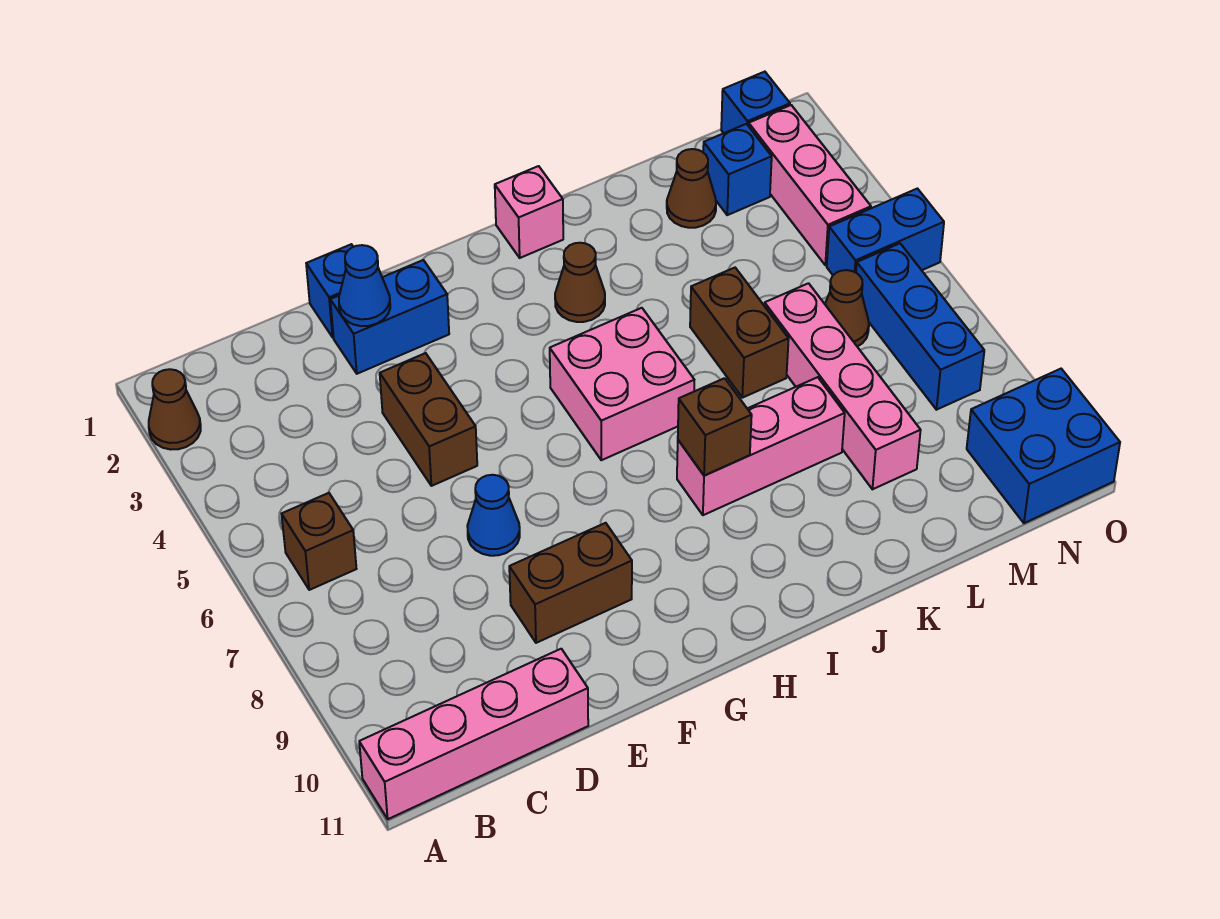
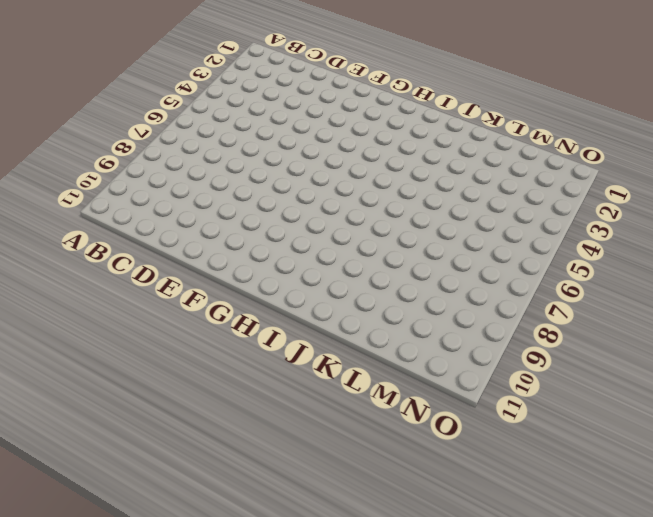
none -> brown 1x1 cone [149,369,201,450]
none -> pink 1x4 brick [359,649,588,819]
none -> brown 1x1 brick [282,493,356,590]

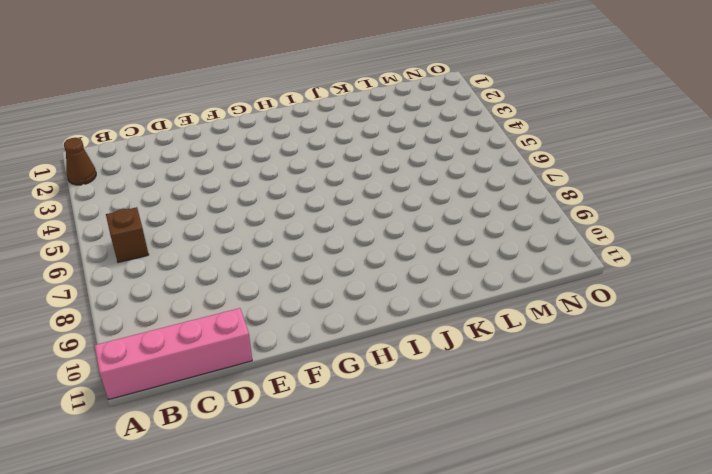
none -> blue 1x1 brick [306,244,353,337]
none -> blue 1x2 brick [330,260,449,374]
none -> brown 1x2 brick [380,353,477,486]

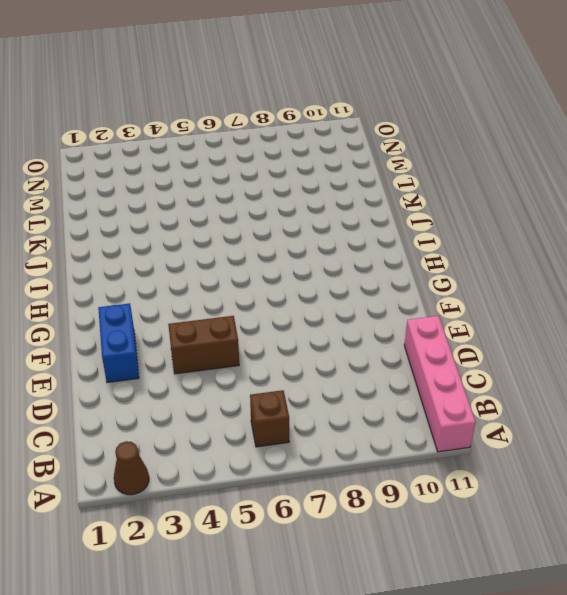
none -> blue 1x1 brick [306,244,353,337]
none -> blue 1x1 cone [467,475,520,556]
none -> brown 1x2 brick [509,523,632,643]

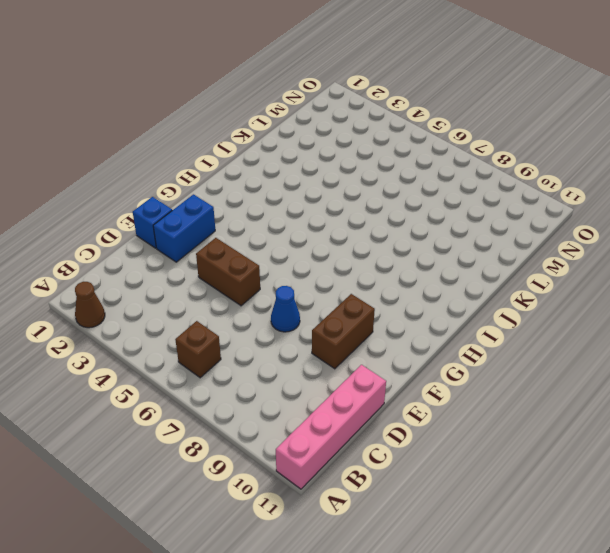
none -> pink 2x2 brick [550,308,694,460]
none -> pink 1x1 brick [495,166,563,258]
none -> brown 1x1 cone [555,243,605,322]

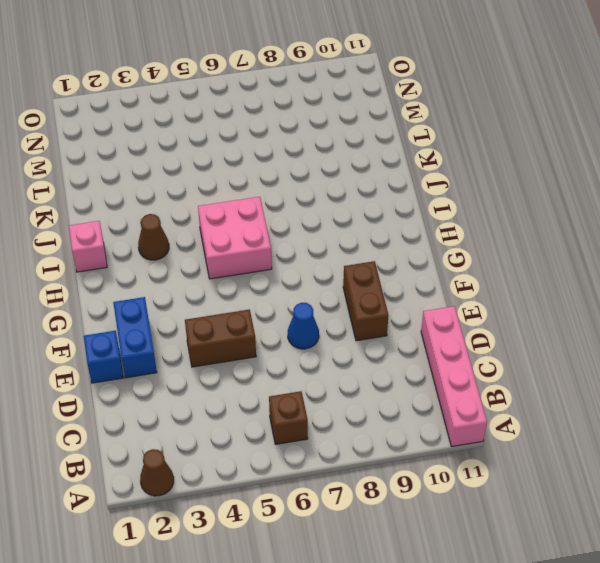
none -> pink 1x3 brick [677,377,845,515]
none -> brown 1x2 brick [690,268,789,398]
none -> brown 1x1 cone [667,149,716,228]

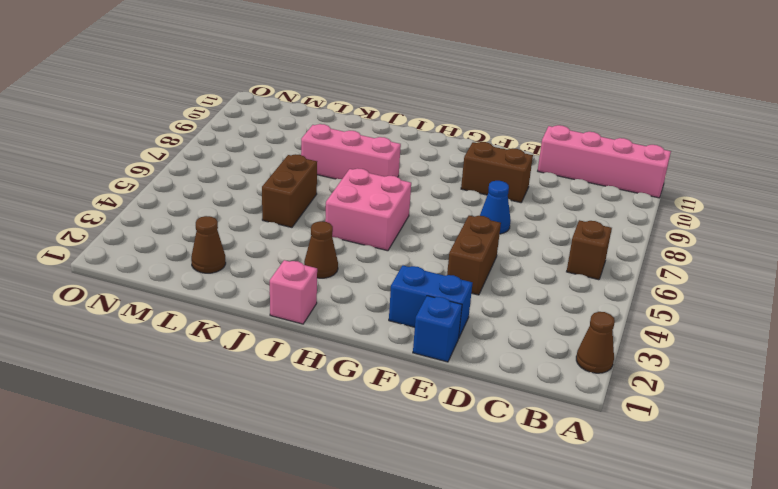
none -> pink 1x4 brick [764,283,921,489]
none -> blue 1x1 brick [703,124,772,215]
none -> brown 1x1 cone [825,270,869,347]

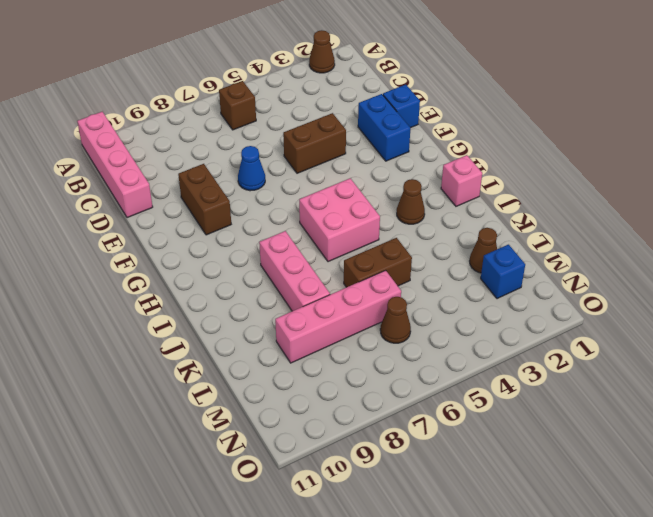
none -> blue 1x1 brick [721,72,790,133]
none -> pink 1x3 brick [749,105,871,265]
none -> blue 1x2 brick [827,189,944,275]

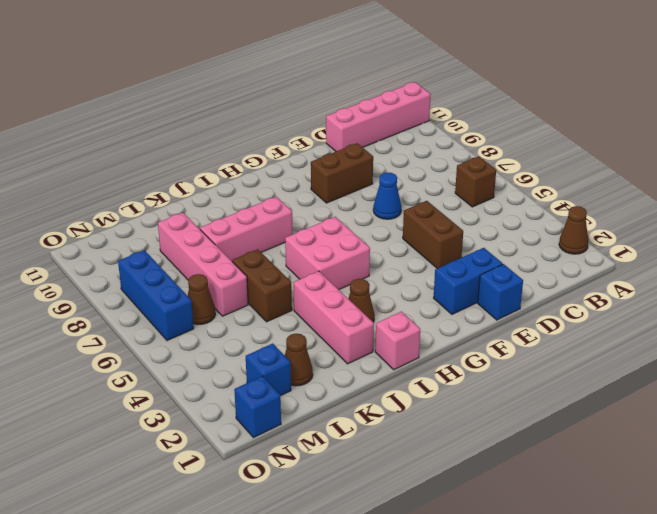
pink 1x3 brick [293,271,374,364] -> pink 1x3 brick moved to [749,105,871,265]
none -> blue 1x2 brick [827,189,944,275]
none -> blue 2x2 brick [967,369,1120,523]
none -> blue 1x1 cone [339,245,390,326]

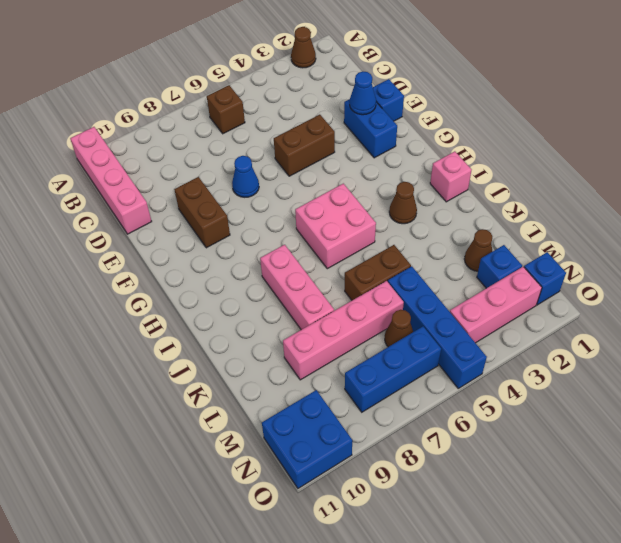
blue 1x4 brick [388,266,487,388] -> blue 1x2 brick [827,189,944,275]
none -> brown 1x1 brick [678,378,752,476]

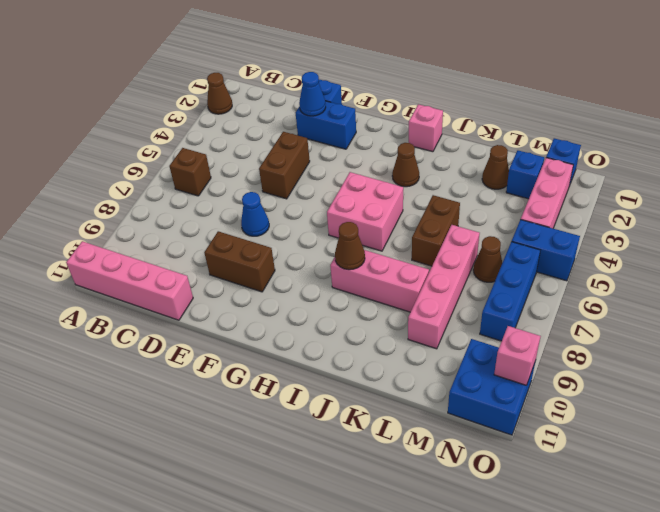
brown 1x1 cone [335,222,365,270] -> brown 1x1 brick [678,378,752,476]
pink 1x1 brick [494,326,541,385] -> none

